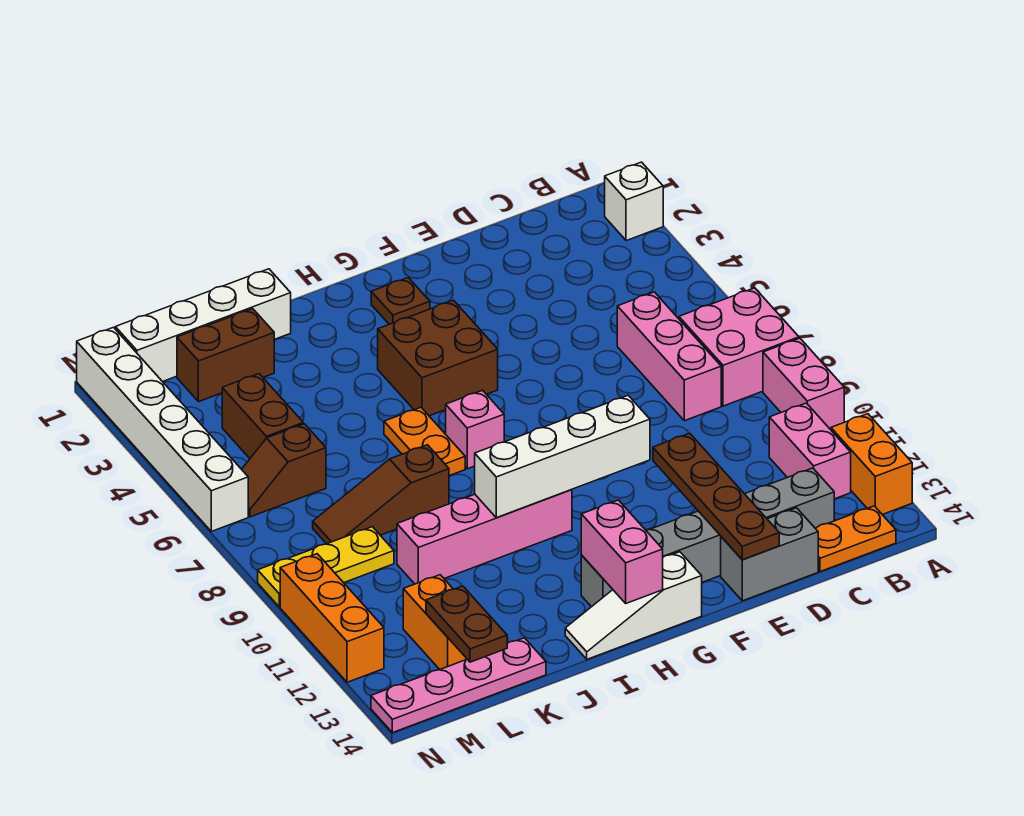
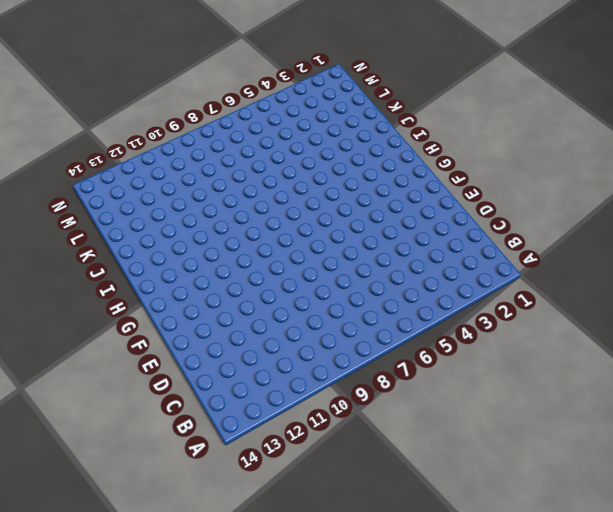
none -> white 1x1 brick [605,162,663,241]
none -> pink 2x2 brick [679,288,799,406]
none -> pink 1x2 brick [763,338,844,430]

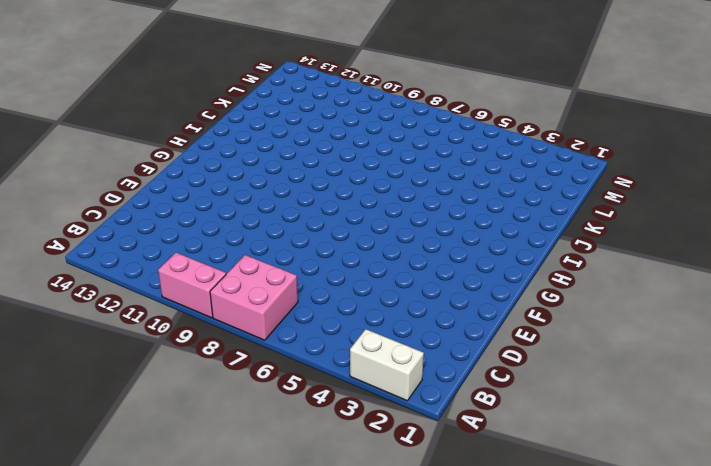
white 1x2 brick [350,329,424,401] -> white 1x1 brick [605,162,663,241]
none -> orange 1x2 brick [831,414,912,515]
none -> pink 1x2 brick [769,403,851,499]
none -> orange 1x2 plate [815,506,896,572]

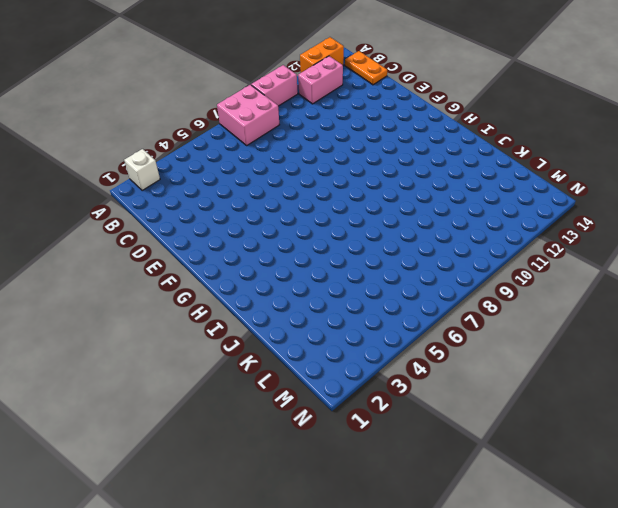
none -> pink 1x3 brick [617,292,721,421]
none -> grey 1x6 brick [581,468,834,607]
none -> grey 1x2 brick [721,508,818,601]

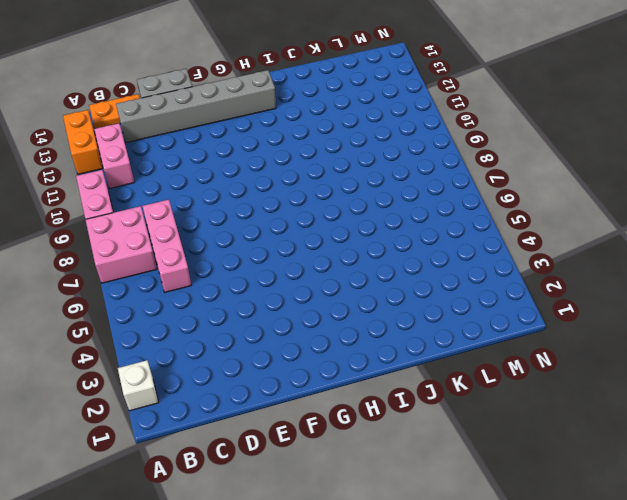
none -> brown 1x1 plate [371,278,430,324]
none -> brown 2x2 brick [378,300,498,416]
none -> white 1x3 slope [565,552,702,659]

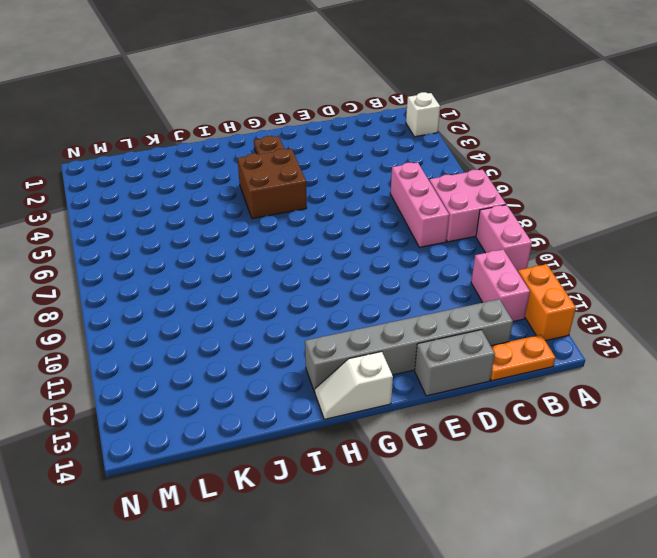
white 1x2 slope [315,352,393,419] -> white 1x3 slope [565,552,702,659]
none -> pink 1x1 brick [446,390,504,469]
none -> pink 1x4 brick [397,489,572,584]
none -> orange 1x2 plate [384,407,465,476]

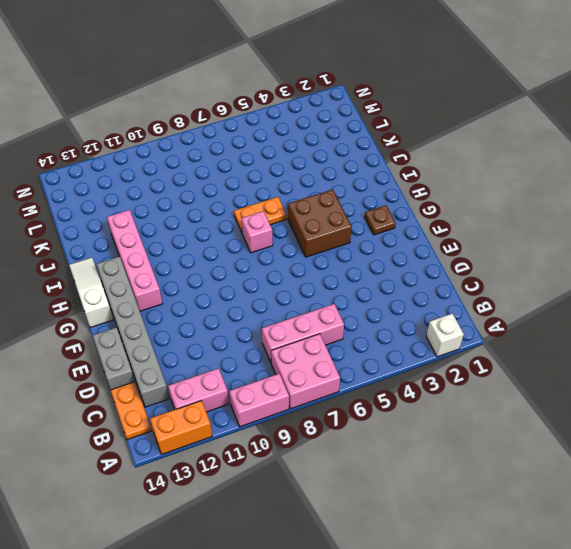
pink 1x4 brick [107,210,162,311] -> pink 1x4 brick moved to [397,489,572,584]
none -> white 1x4 brick [115,269,291,382]
none -> brown 1x3 slope [313,445,449,544]
none -> brown 1x2 brick [177,309,274,402]

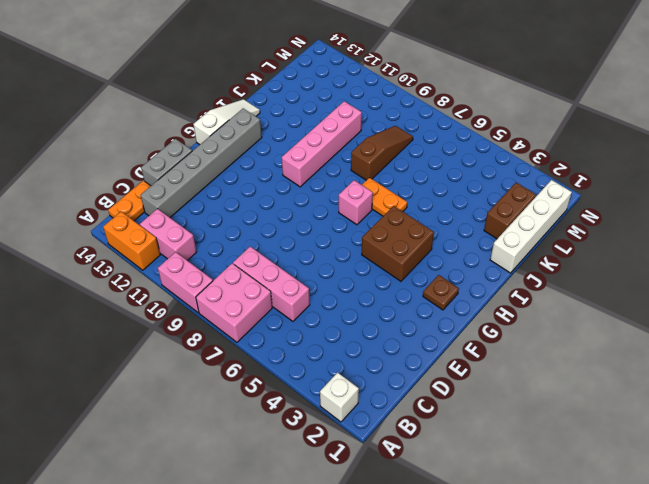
none -> pink 1x4 plate [371,638,546,733]
none -> brown 1x2 brick [222,374,303,458]
none -> brown 1x2 slope [242,424,326,517]

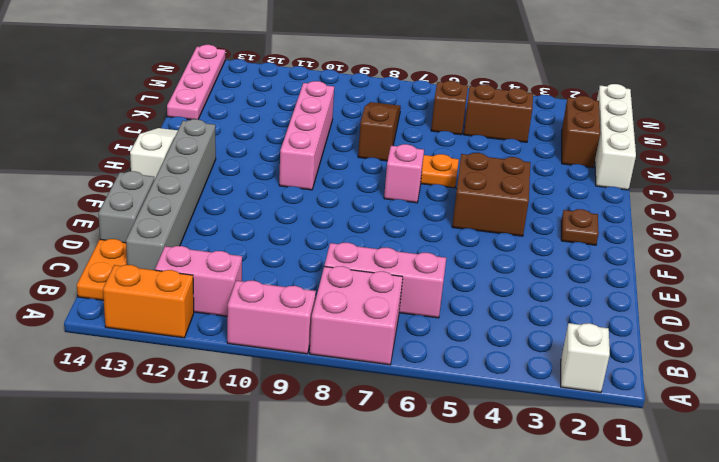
none -> yellow 1x3 plate [258,527,394,607]
none -> orange 1x2 brick [403,575,467,669]
none -> white 1x6 brick [77,327,248,531]

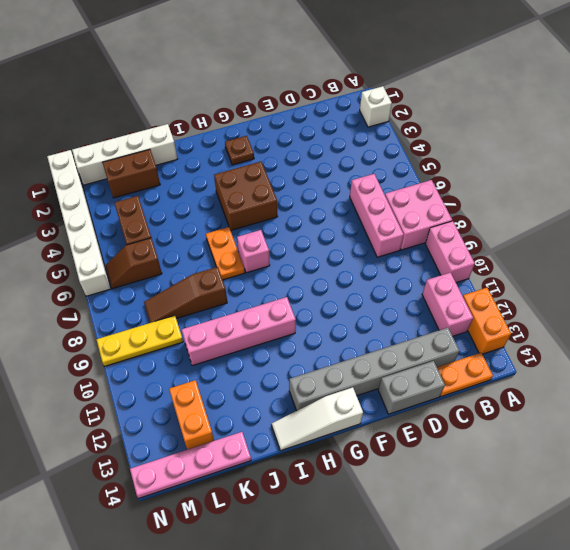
none -> orange 1x3 brick [280,554,384,682]
none -> brown 1x4 plate [653,433,779,560]
none -> white 1x4 brick [475,395,650,518]

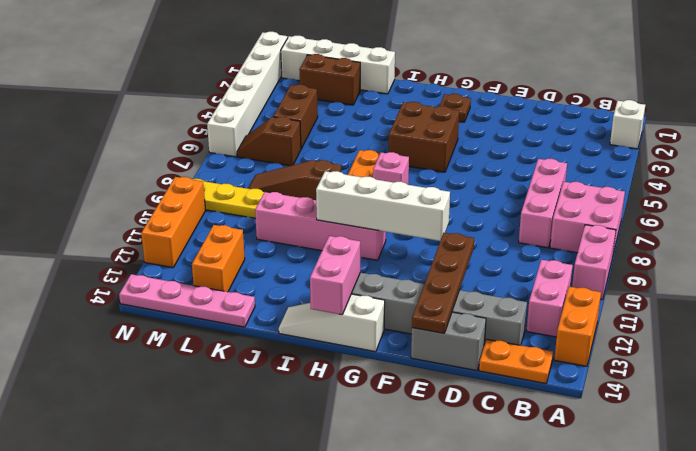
none -> brown 1x2 plate [426,586,507,662]

